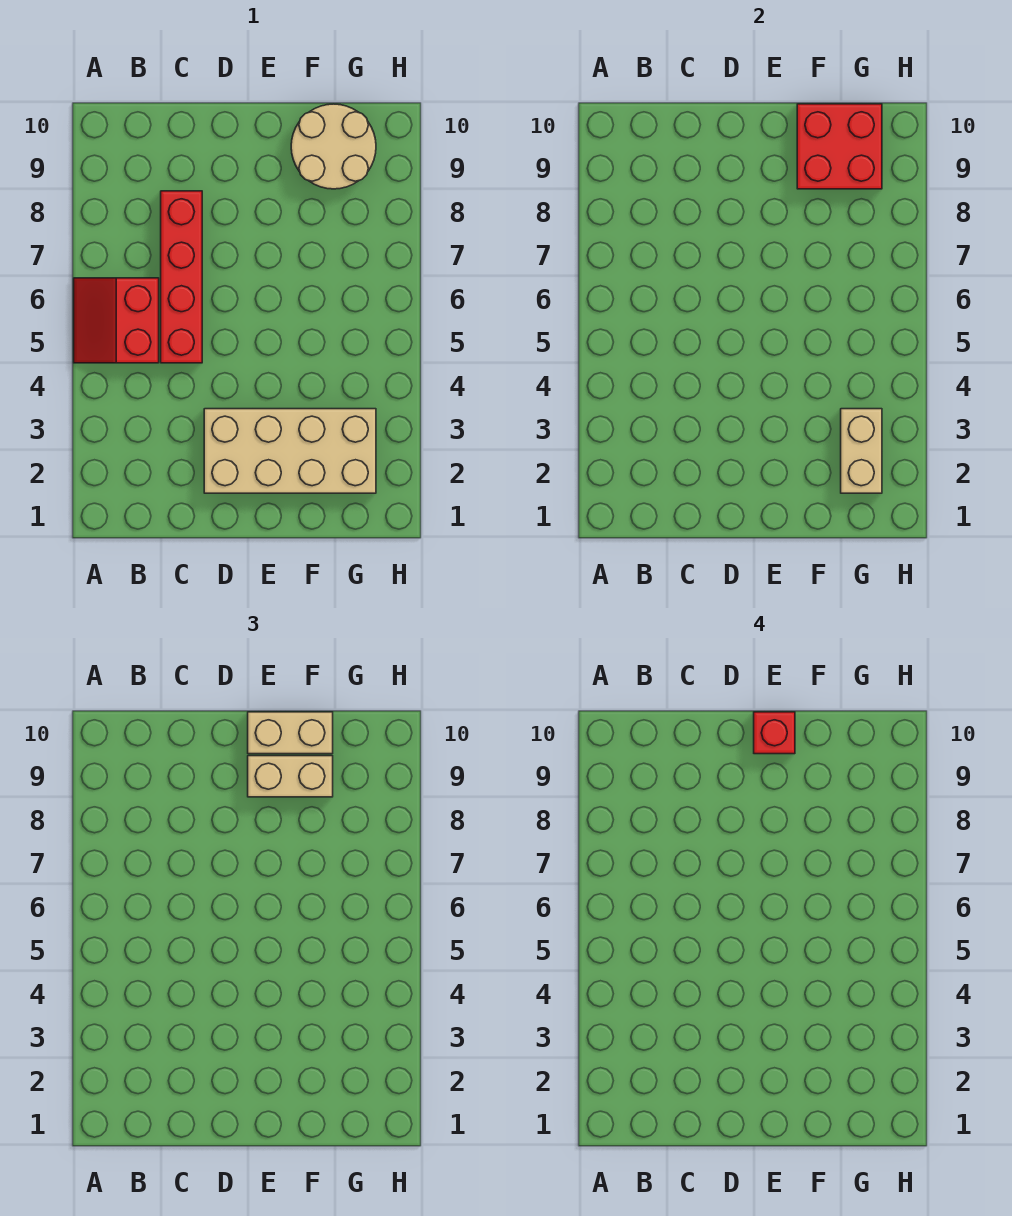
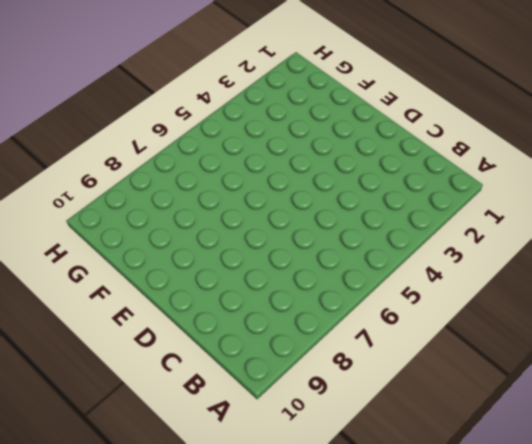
none -> red 2x2 slope [74,278,159,363]
none -> red 1x4 brick [161,191,202,363]

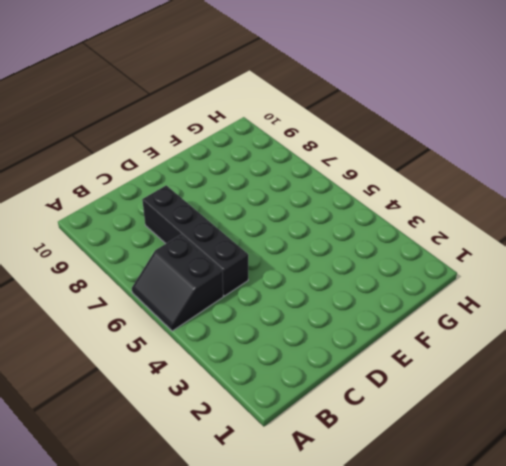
black 2x2 slope [132,235,223,331] -> red 2x2 slope [74,278,159,363]
black 1x4 brick [142,185,248,296] -> red 1x4 brick [161,191,202,363]
none -> tan 2x4 brick [204,409,376,493]
none -> tan 2x2 round brick [291,104,376,189]

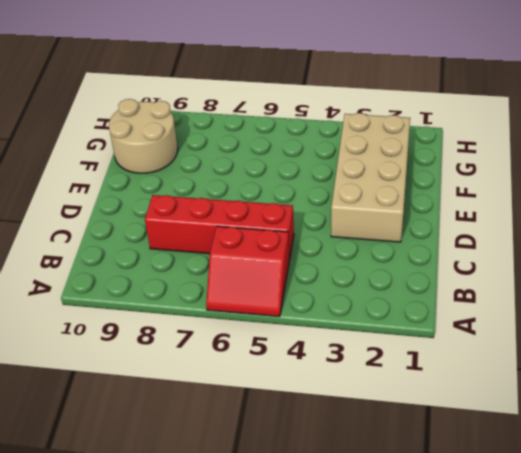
none -> red 2x2 brick [797,104,882,189]
none -> tan 1x2 brick [841,409,882,493]

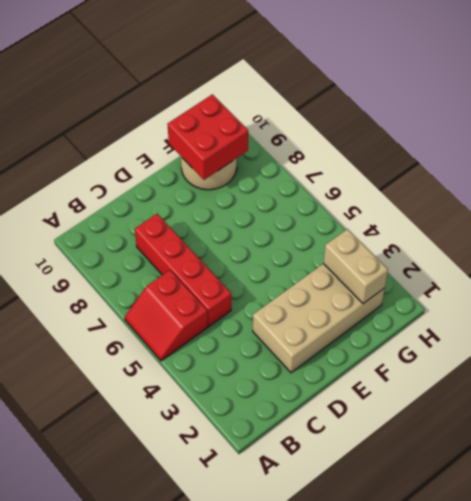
none -> tan 1x2 brick [248,756,333,797]
none -> tan 1x2 brick [248,712,333,754]

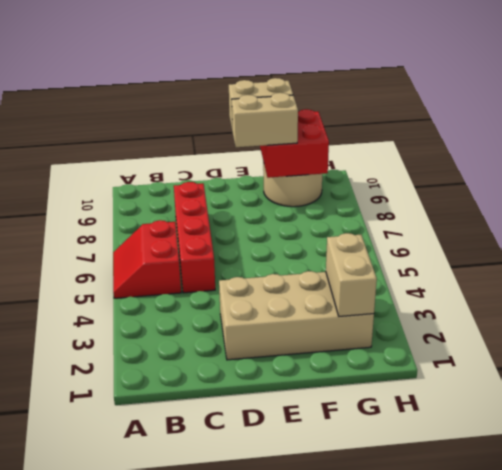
none -> red 1x1 brick [754,712,795,754]

